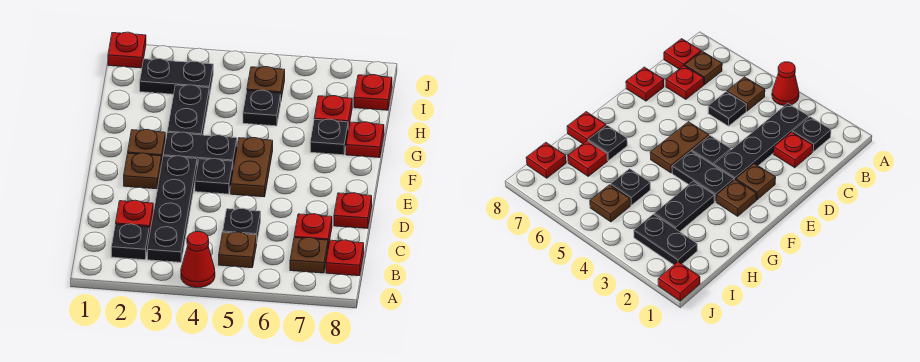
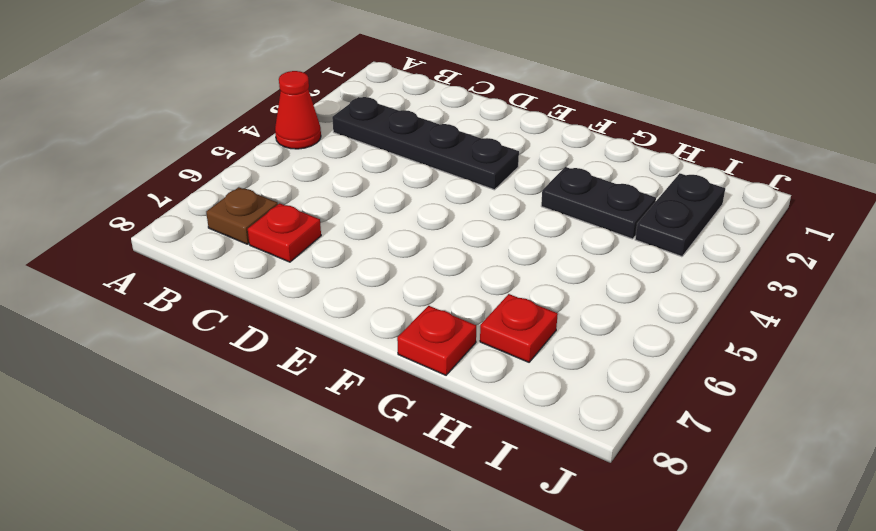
none -> black 1x1 plate [111,224,149,260]
none -> brown 1x1 plate [219,232,257,268]
none -> red 1x1 plate [326,240,364,276]

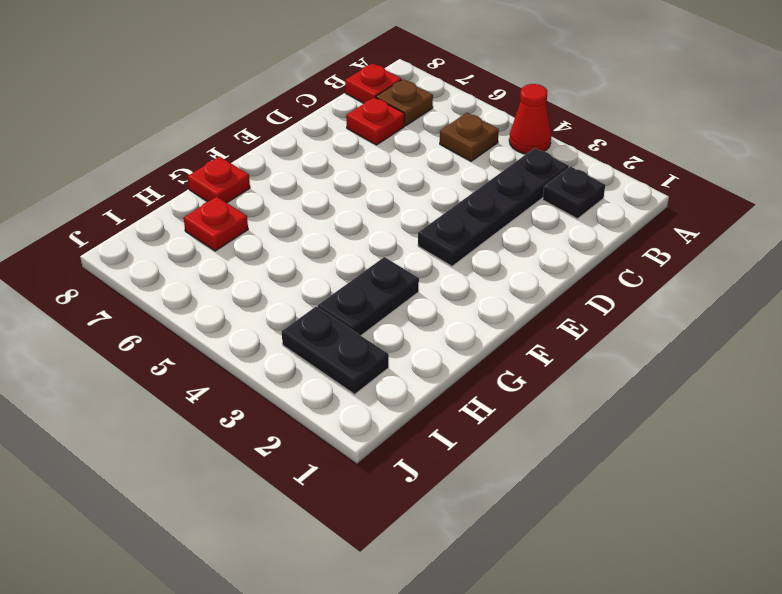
none -> red 1x1 plate [116,200,153,236]
none -> black 1x1 plate [223,208,261,240]
none -> red 1x1 plate [334,193,372,229]

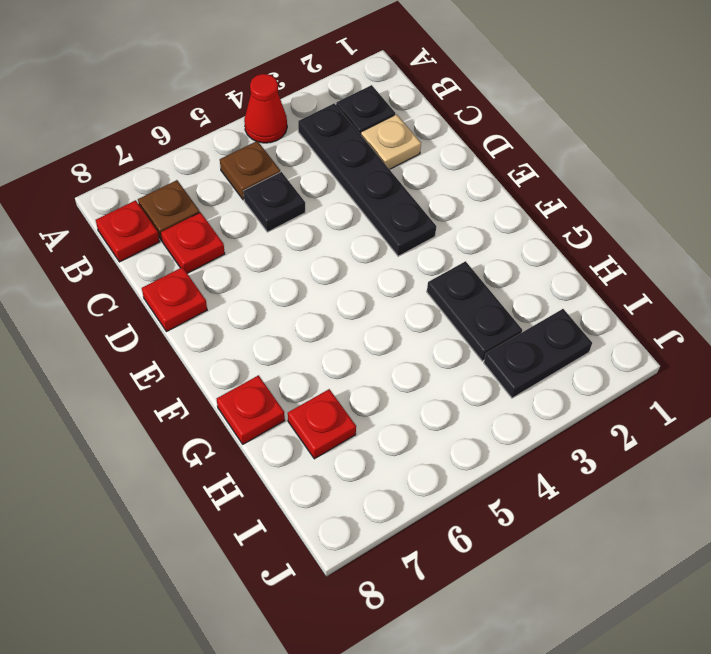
tan 1x1 plate [361,114,421,169] -> red 1x1 plate [116,200,153,236]
none -> brown 1x1 plate [124,153,161,189]
none -> black 1x1 plate [195,159,233,194]
none -> brown 1x2 plate [231,138,273,197]

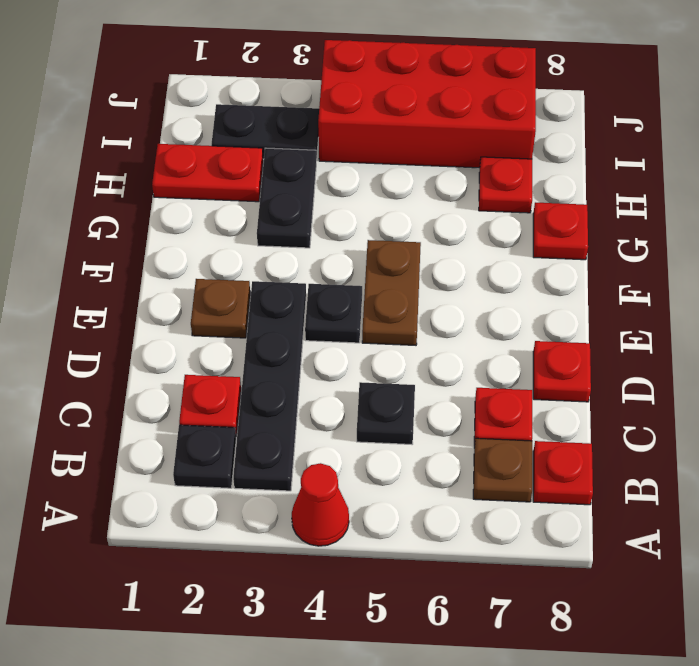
red 1x2 plate [152,144,263,202] -> none
red 2x4 brick [318,40,536,168] -> brown 1x1 plate [247,67,285,99]
none -> brown 1x1 plate [219,232,257,268]
none -> brown 1x1 plate [128,129,165,165]
none -> black 1x2 plate [163,132,237,168]

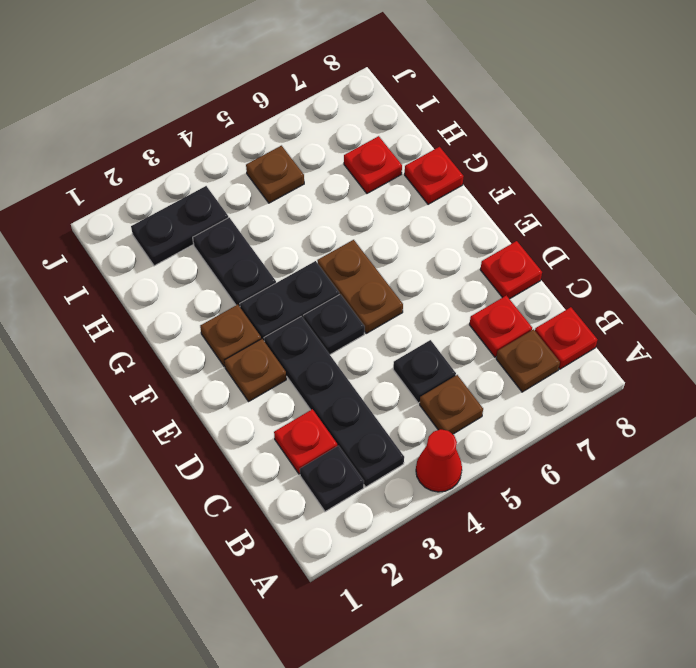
none -> black 1x1 plate [310,119,348,155]
none -> black 1x1 plate [243,90,281,126]
none -> red 1x1 plate [354,75,392,110]

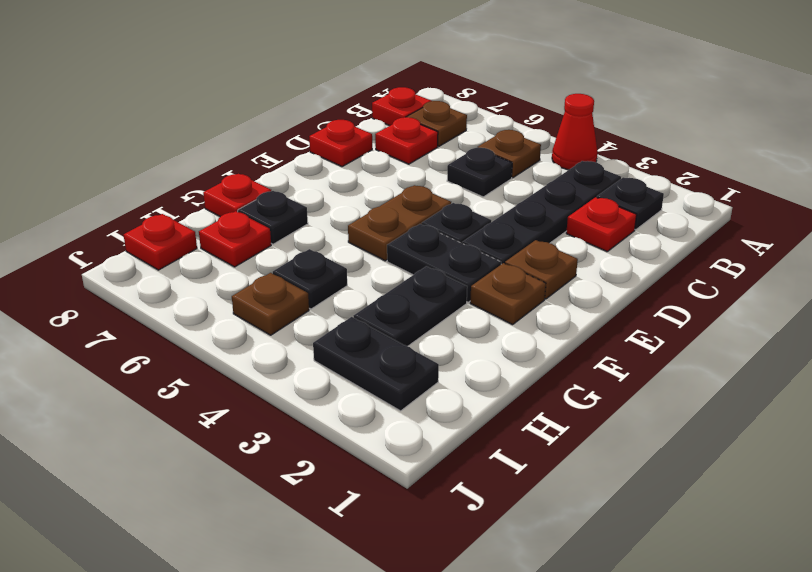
none -> red 1x1 plate [108,32,146,68]

